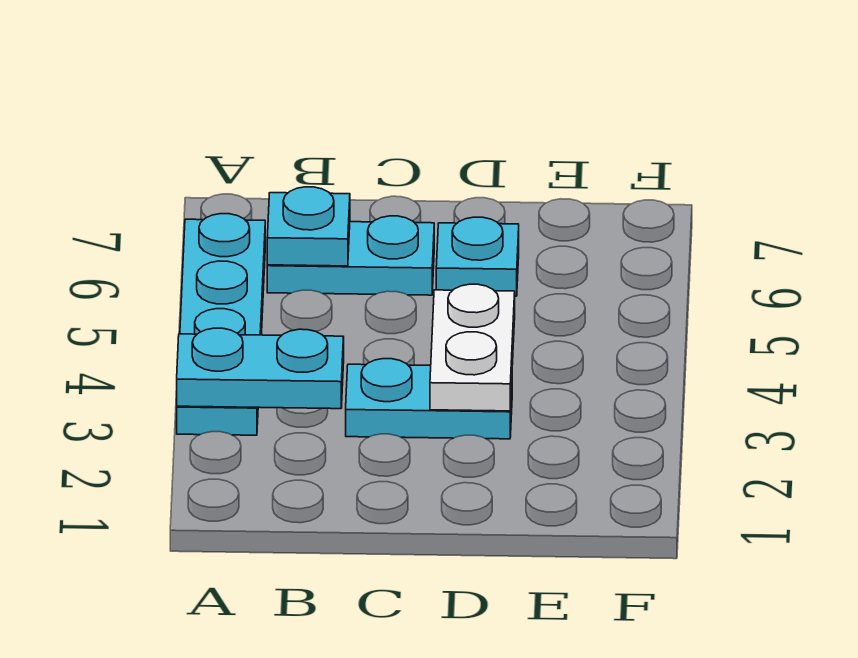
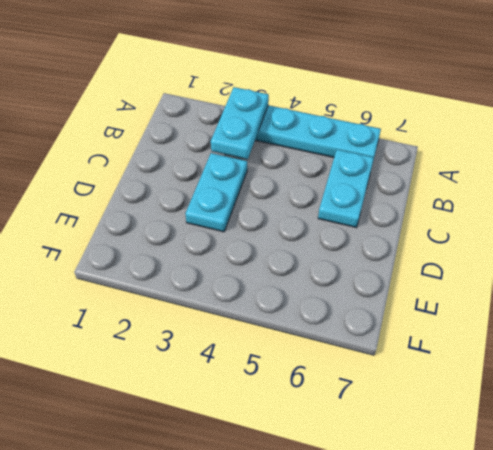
none -> cyan 1x1 plate [436,217,519,296]
none -> cyan 1x1 plate [267,187,350,266]

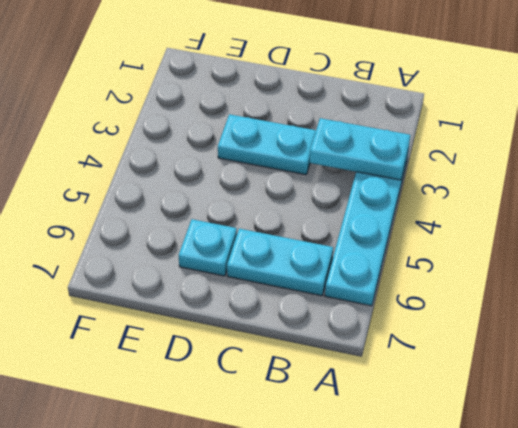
none -> cyan 1x1 plate [267,187,350,266]
none -> white 1x2 plate [430,284,515,411]

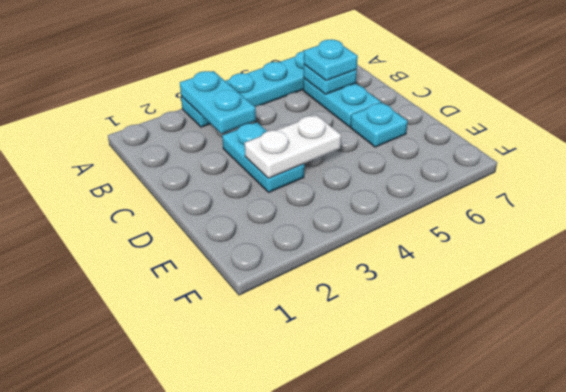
cyan 1x1 plate [304,39,358,80] -> none

